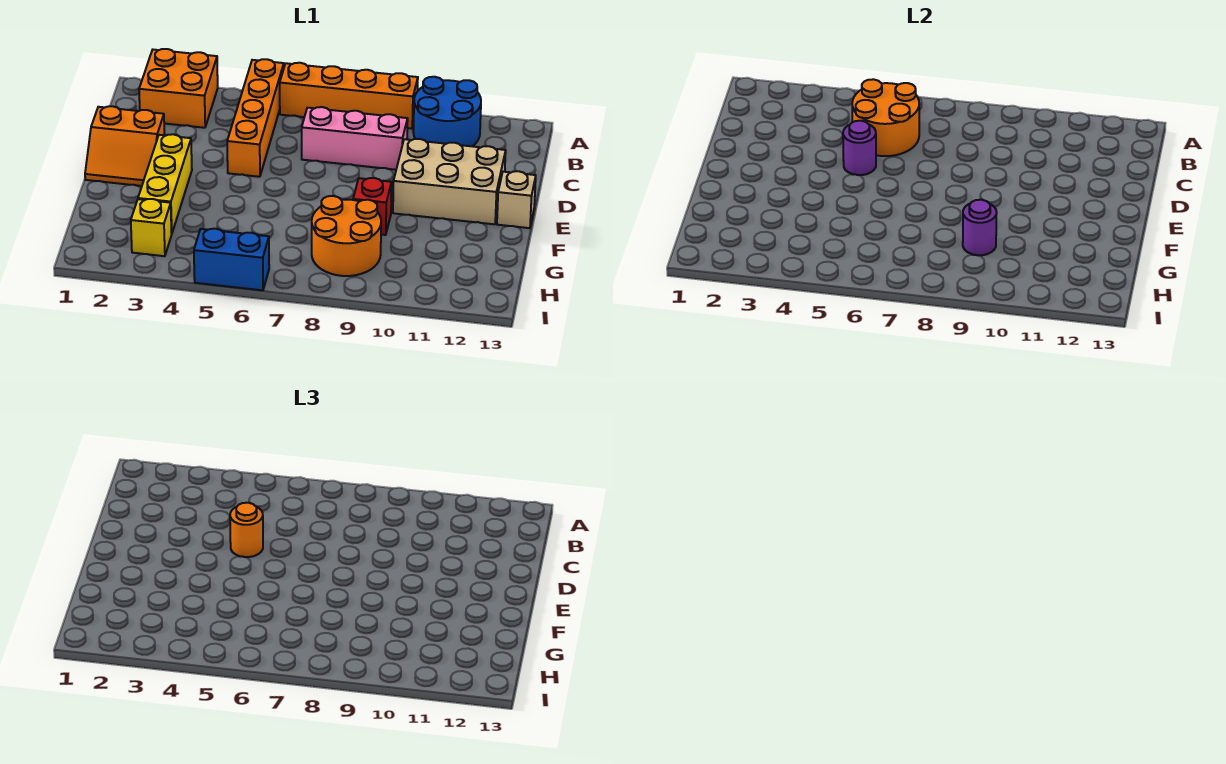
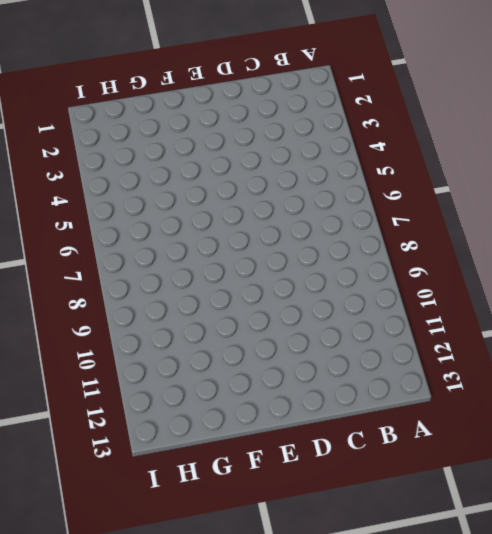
none -> orange 2x2 brick [139,49,218,128]
none -> orange 1x4 brick [227,59,284,177]
none -> orange 1x4 brick [280,63,418,129]

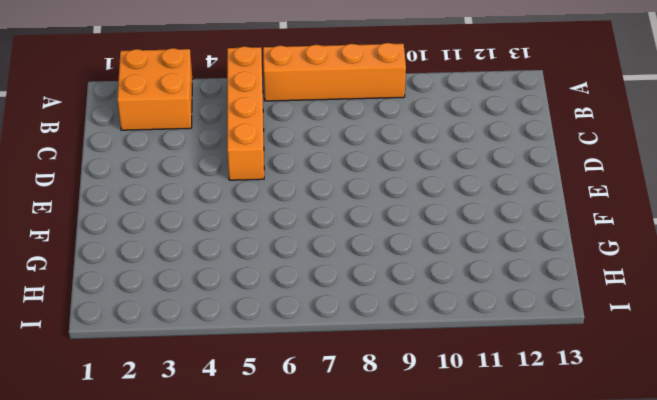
none -> blue 2x2 round brick [413,77,481,146]
none -> pink 1x3 brick [302,107,408,170]
none -> orange 2x2 slope [85,106,165,186]

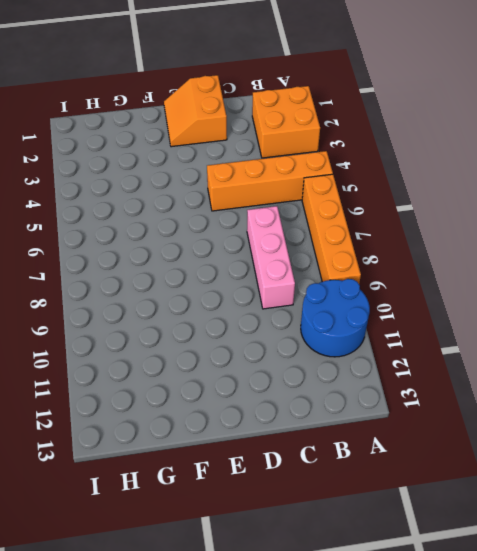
none -> tan 2x3 brick [393,139,506,224]
none -> yellow 1x3 brick [138,134,192,233]
none -> tan 1x1 brick [497,171,536,228]

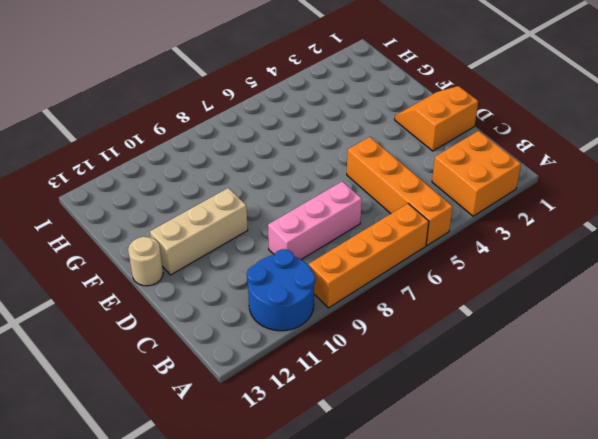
tan 1x3 brick [150,188,248,275] -> tan 2x3 brick [393,139,506,224]
tan 1x1 round brick [128,237,163,286] -> tan 1x1 brick [497,171,536,228]
none -> yellow 1x3 brick [138,134,192,233]
none -> red 1x1 brick [353,178,392,235]
none -> orange 2x2 round brick [312,196,381,276]

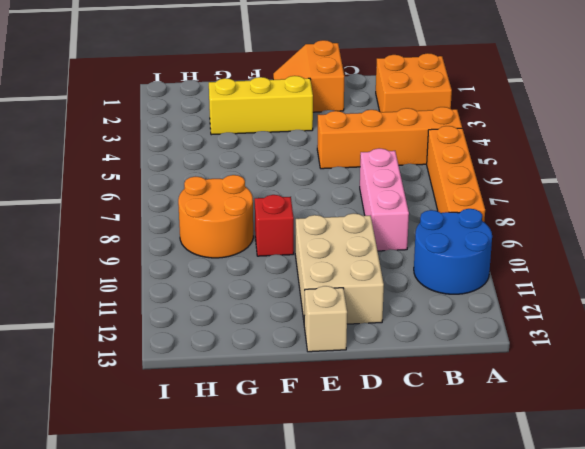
none -> yellow 1x1 brick [131,199,172,256]
none -> blue 1x2 brick [194,229,269,290]
none -> orange 2x2 round brick [852,79,919,156]

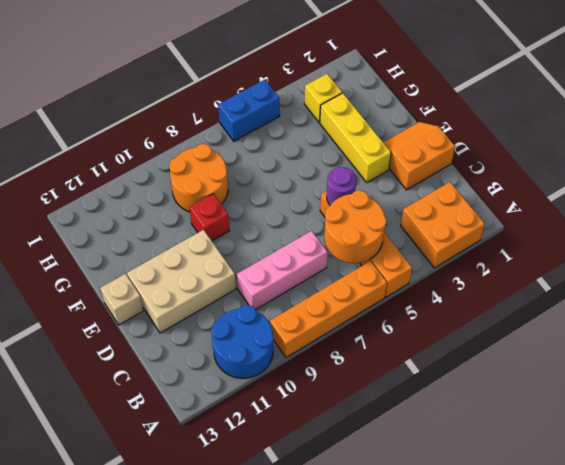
none -> purple 1x1 round brick [963,200,997,255]
none -> orange 1x1 round brick [230,503,263,557]

